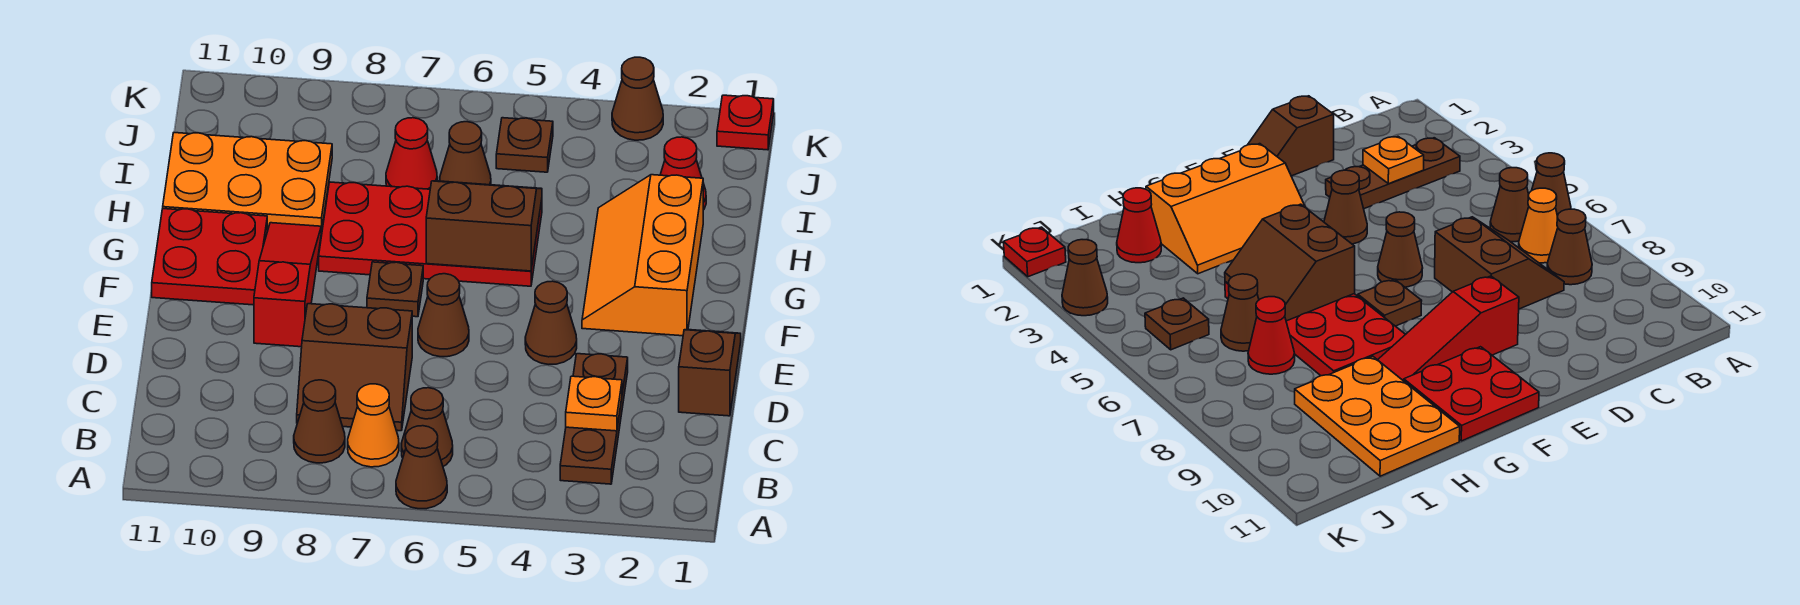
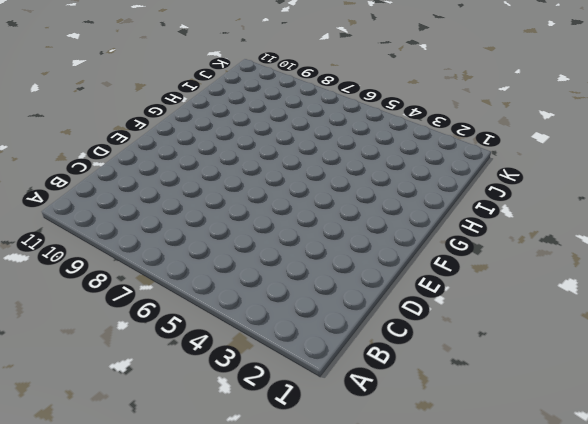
none -> brown 1x1 cone [396,426,447,509]
none -> brown 1x3 plate [560,354,628,484]
none -> brown 1x1 cone [401,388,453,466]

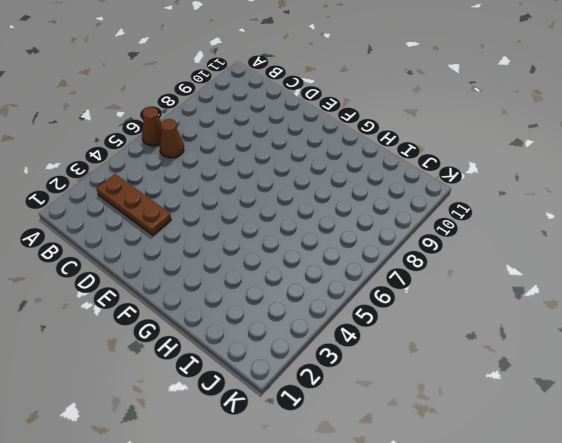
none -> orange 1x1 cone [348,384,399,467]
none -> brown 1x1 cone [294,380,345,463]
none -> brown 2x2 slope [297,304,412,431]

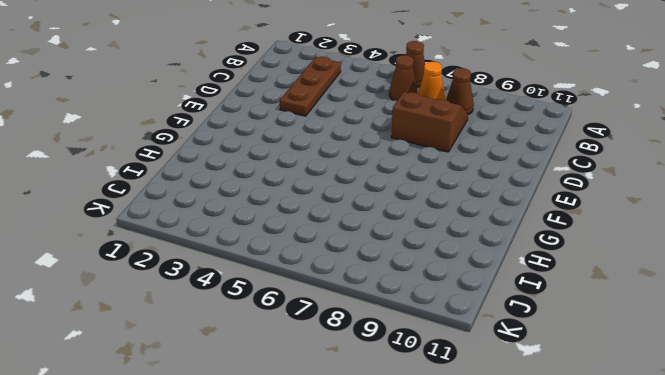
none -> brown 1x2 slope [679,330,741,416]
none -> brown 1x1 cone [525,281,577,364]
none -> brown 1x1 cone [418,274,469,357]

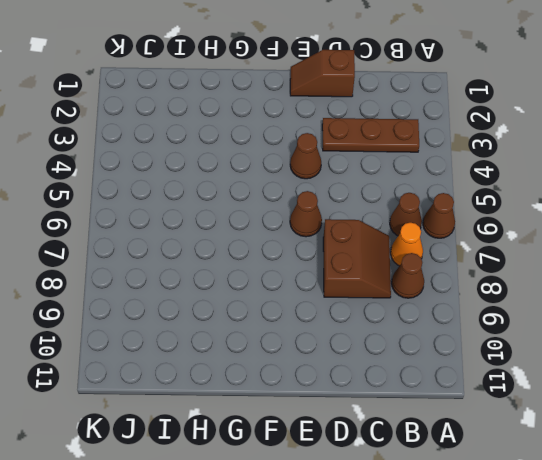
none -> red 1x3 slope [254,223,321,347]
none -> orange 2x3 slope [582,175,703,336]
none -> brown 1x1 plate [367,262,423,317]

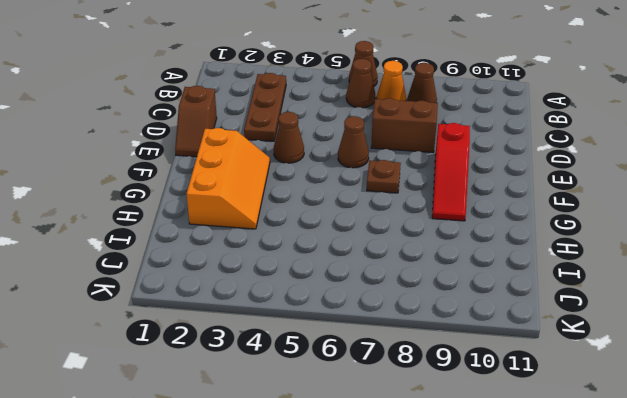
none -> red 2x2 plate [152,209,267,305]
none -> red 2x4 plate [319,182,542,286]
none -> orange 2x3 plate [163,133,332,233]

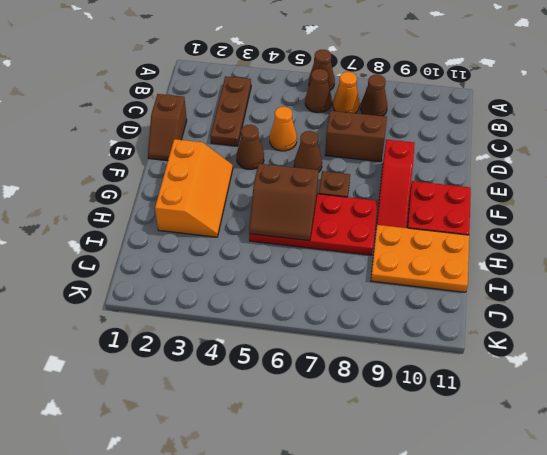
orange 1x1 cone [270,106,297,151] -> none
none -> red 1x1 cone [660,137,706,210]
none -> brown 1x1 cone [440,122,491,185]
none -> red 1x1 cone [386,118,437,189]

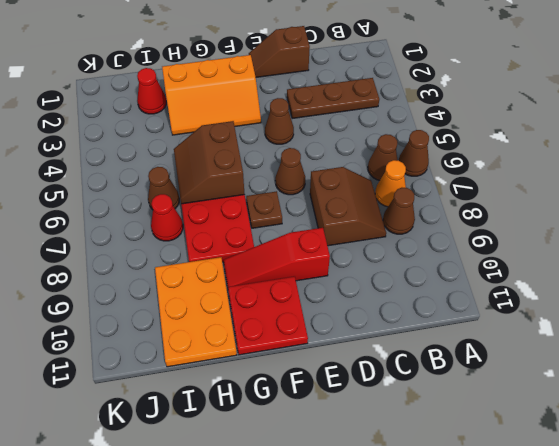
none -> brown 1x1 plate [496,118,553,172]
none -> red 1x1 plate [717,95,774,150]
none -> brown 1x1 cone [612,57,663,140]

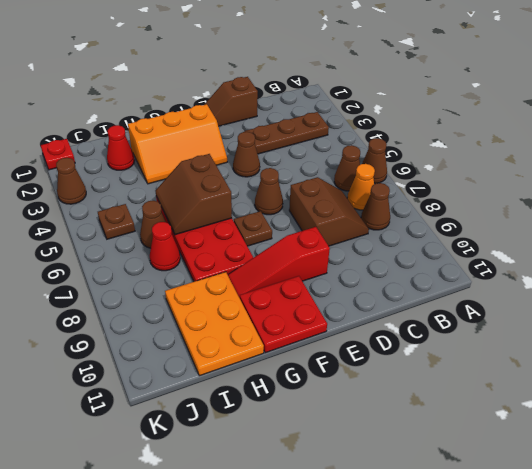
none -> orange 1x1 plate [566,376,622,431]

